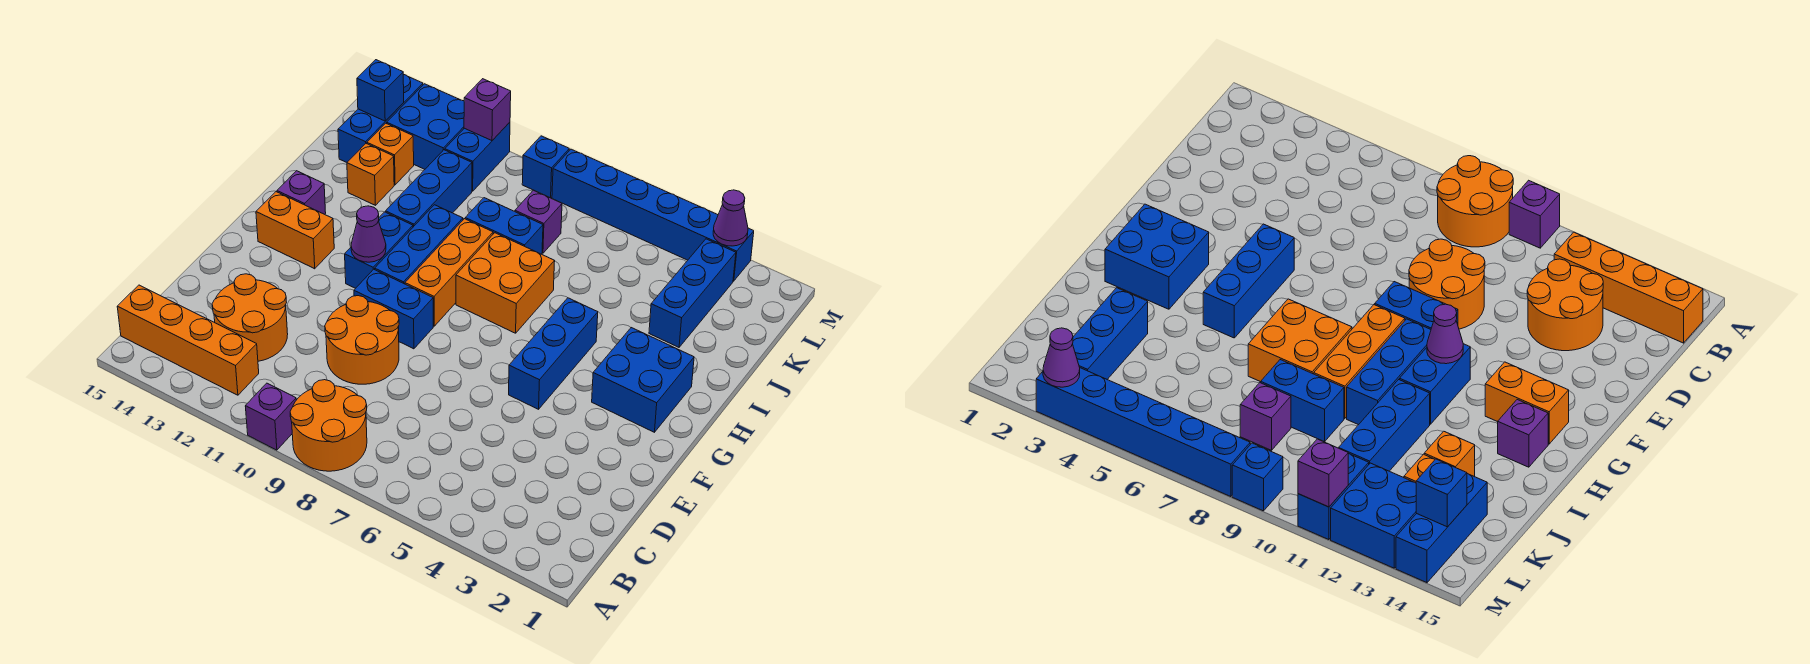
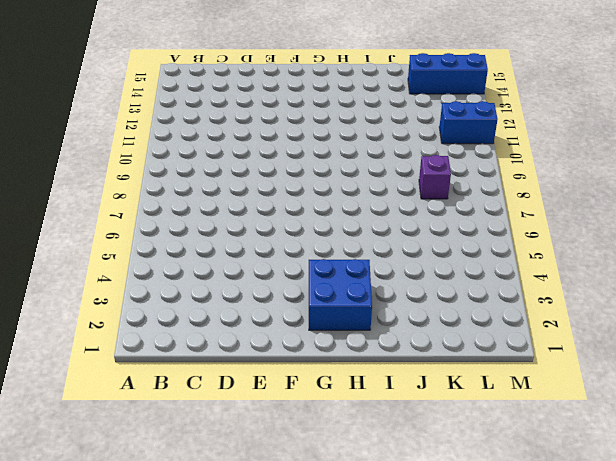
none -> orange 2x2 round brick [290,380,367,471]
none -> purple 1x1 brick [245,383,296,450]
none -> orange 1x4 brick [117,285,259,395]

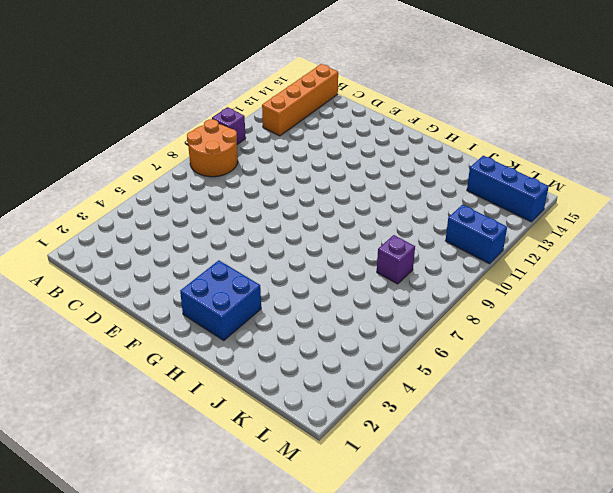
none -> orange 2x2 round brick [212,274,288,361]
none -> orange 2x2 round brick [325,296,399,384]
none -> blue 1x3 brick [509,298,598,409]

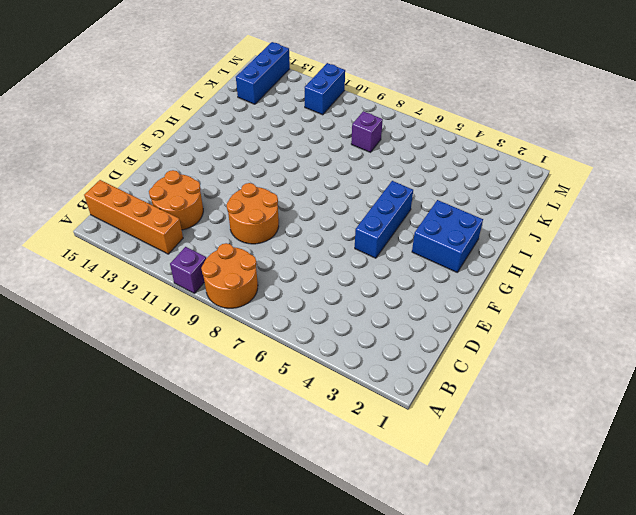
none -> blue 1x2 brick [354,269,433,349]
none -> orange 1x3 brick [405,219,493,326]
none -> blue 1x3 brick [375,205,463,284]

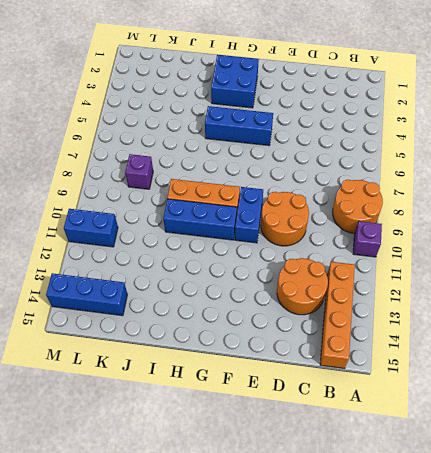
none -> blue 1x2 brick [345,212,413,288]
none -> orange 1x2 brick [256,192,334,269]
none -> orange 2x2 brick [456,233,555,333]

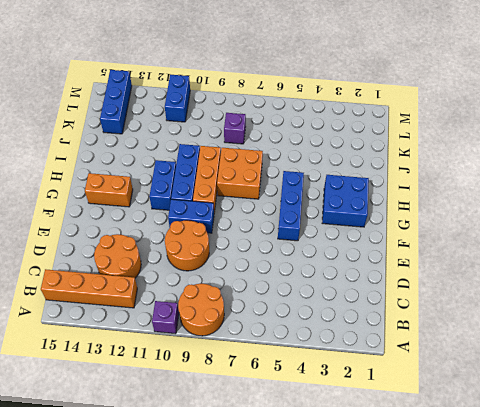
none -> purple 1x1 brick [277,171,326,214]
none -> blue 1x3 brick [386,150,472,227]
none -> blue 1x3 brick [649,239,736,347]

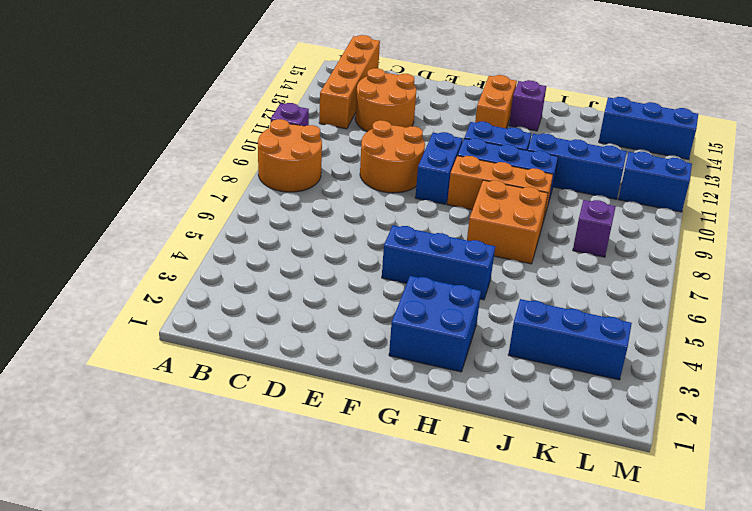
none -> blue 1x2 brick [465,198,543,254]
none -> orange 1x1 brick [347,144,394,205]
none -> orange 1x1 brick [367,123,414,185]

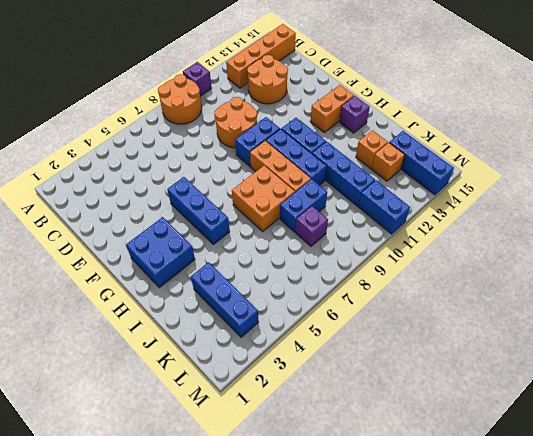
none -> blue 2x2 brick [387,84,464,169]
none -> blue 1x6 brick [552,149,754,281]
none -> blue 1x1 brick [522,136,569,198]

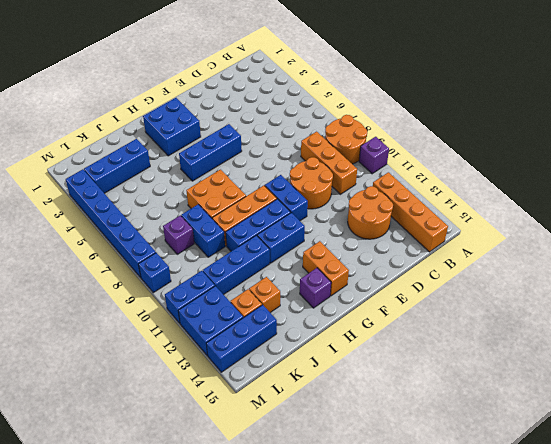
orange 1x3 brick [301,132,357,194] -> none
none -> purple 1x1 cone [351,206,386,262]
none -> blue 1x1 brick [357,60,404,121]
none -> purple 1x1 cone [713,190,748,246]

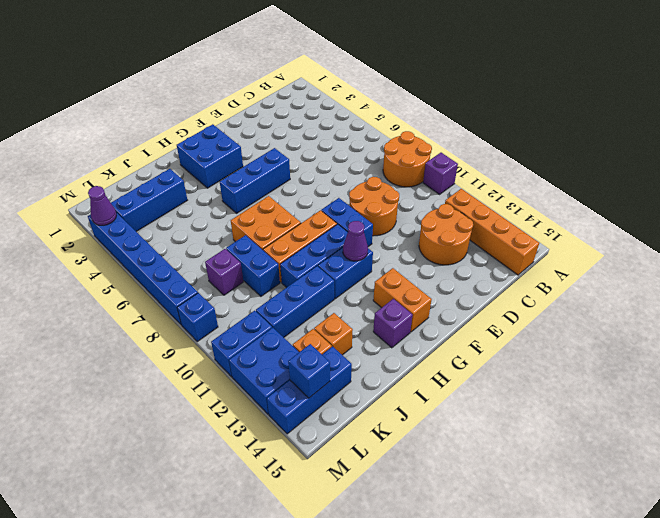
none -> purple 1x1 brick [464,79,511,141]

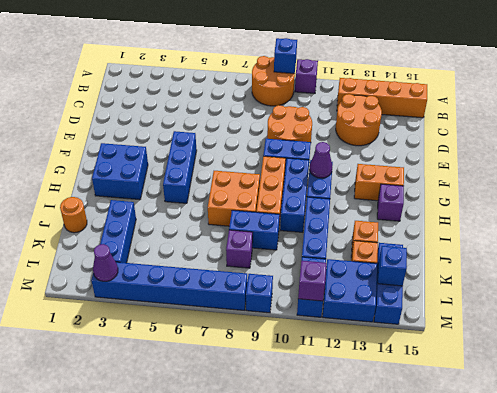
blue 1x1 brick [274,38,297,73] -> none
orange 1x1 round brick [60,197,87,233] -> none

